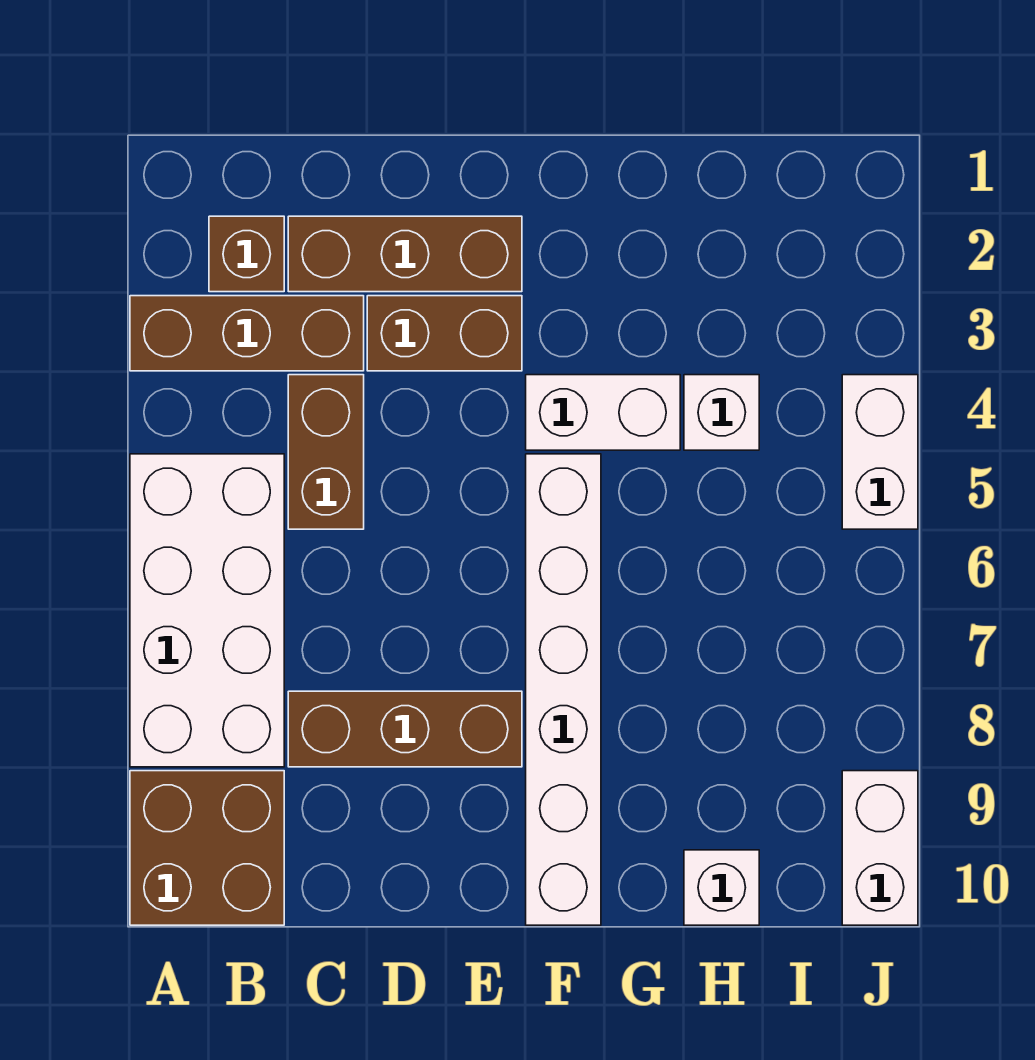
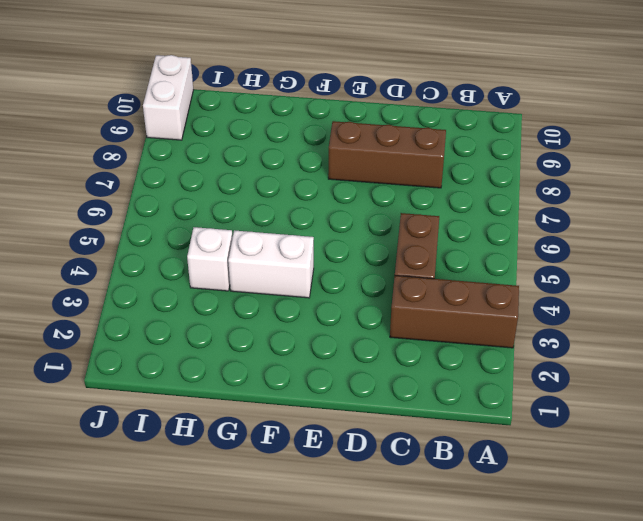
none -> white 2x4 brick [130,454,284,767]
none -> brown 2x2 brick [130,771,284,925]
none -> brown 1x1 brick [209,216,284,292]

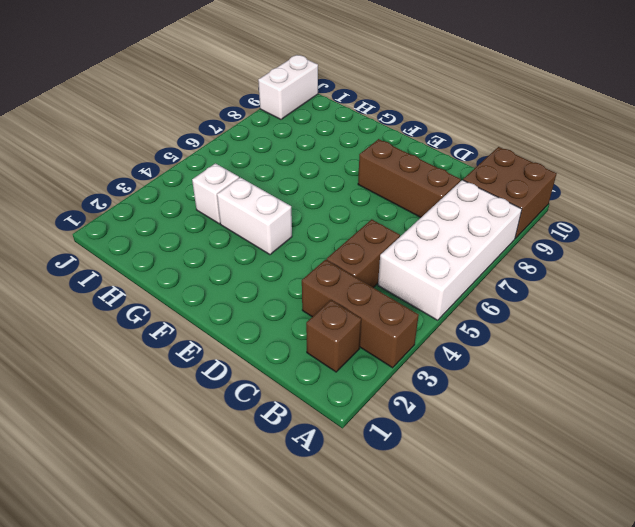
none -> brown 1x3 brick [288,216,522,292]
none -> brown 1x2 brick [367,296,522,371]
none -> white 1x6 brick [526,454,601,925]

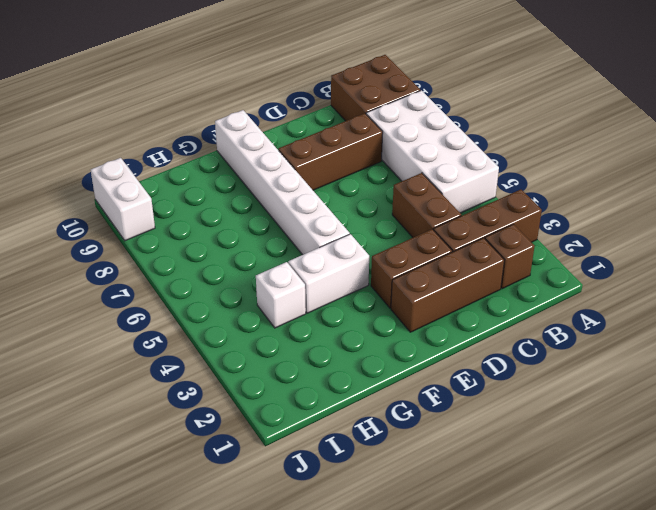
none -> white 1x1 brick [684,850,759,925]
none -> white 1x2 brick [842,375,918,529]

